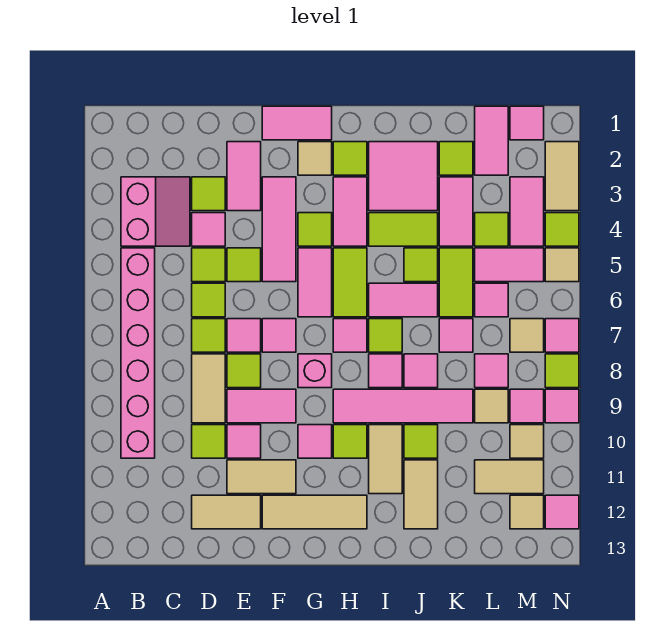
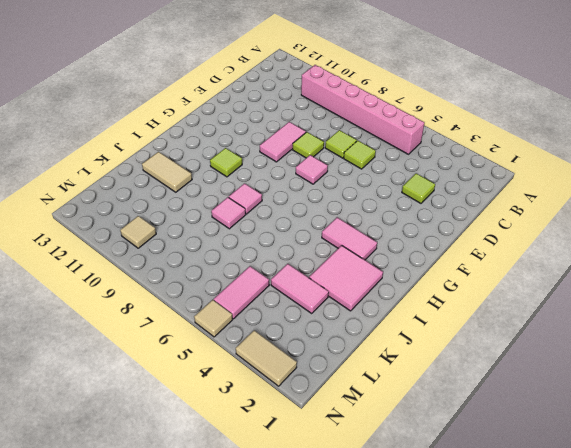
none -> pink 2x2 slope [121,177,190,246]
none -> pink 1x1 tile [192,213,225,246]
none -> lime 1x1 tile [192,248,225,282]
none -> tan 1x2 tile [192,354,225,423]

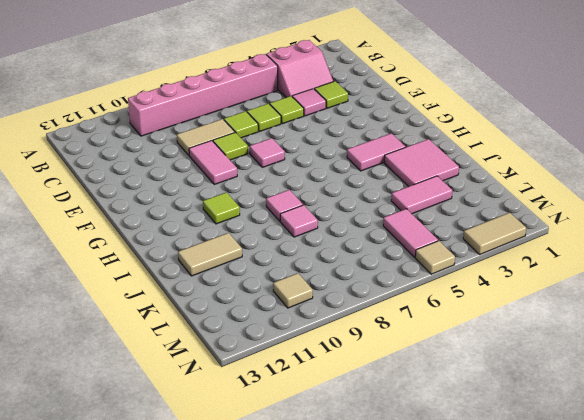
none -> lime 1x1 tile [192,425,225,458]
none -> tan 1x2 tile [192,495,261,529]
none -> pink 1x2 tile [227,142,261,211]
none -> lime 1x1 tile [227,248,261,282]

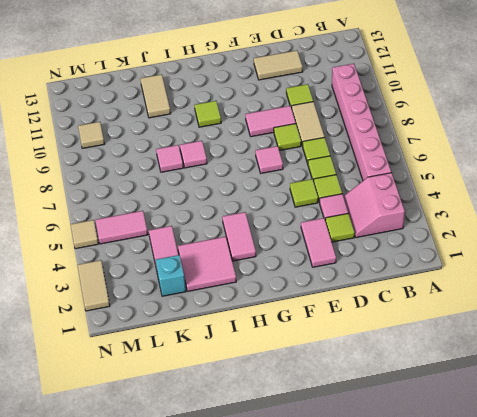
cyan 1x1 brick [156,255,186,296] -> lime 1x1 tile [439,142,473,175]
none -> pink 1x1 tile [227,319,261,352]
none -> pink 1x1 tile [227,425,261,458]
none -> tan 1x2 tile [227,460,296,494]
none -> pink 1x2 tile [262,106,332,140]

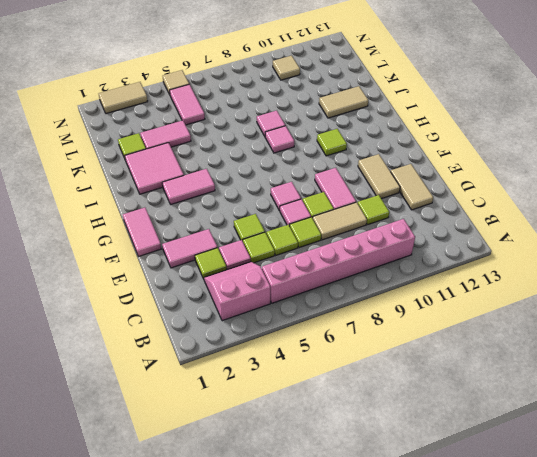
none -> pink 1x1 tile [227,425,261,458]
none -> pink 1x3 tile [262,177,296,282]
none -> tan 1x3 tile [262,495,367,529]
none -> tan 1x1 tile [298,142,332,175]

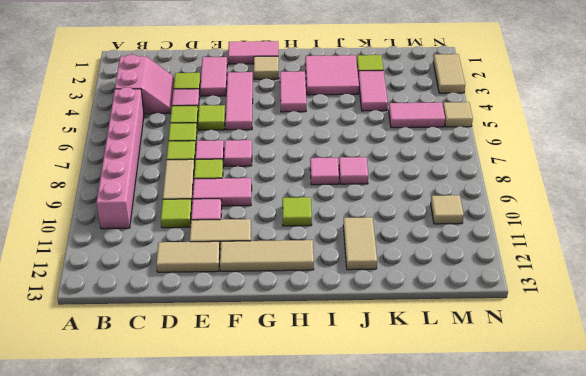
none -> lime 1x1 tile [298,213,332,246]
none -> pink 1x2 tile [298,248,332,317]
none -> pink 1x1 brick [298,354,332,388]
none -> pink 1x1 tile [298,425,332,458]

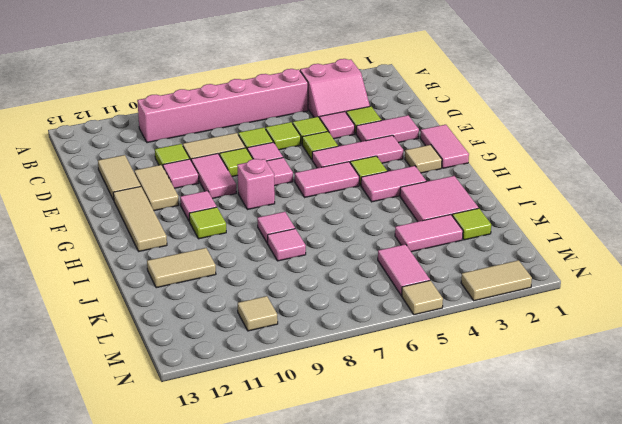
none -> lime 1x1 tile [333,142,367,175]
none -> lime 1x2 tile [333,248,367,317]
none -> pink 1x1 tile [333,319,367,352]
none -> pink 1x4 tile [333,389,473,423]

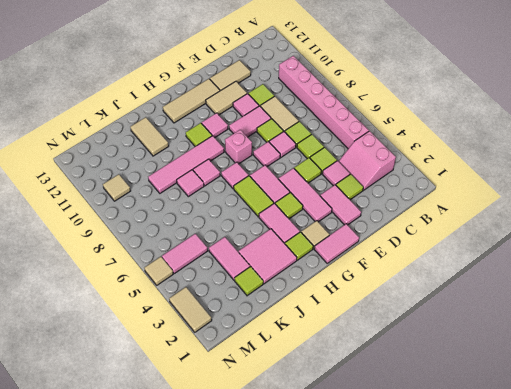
none -> lime 1x2 tile [369,213,438,246]
none -> pink 1x2 tile [369,283,438,317]
none -> lime 1x1 tile [369,319,402,352]
none -> tan 1x2 tile [369,425,402,494]

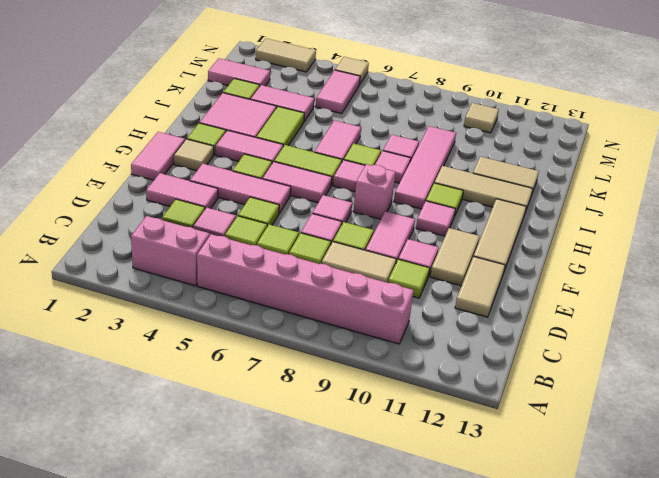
tan 1x3 tile [434,166,533,213] -> tan 1x2 tile [369,425,402,494]
none -> lime 1x1 tile [404,248,438,282]
none -> lime 1x1 tile [404,425,438,458]
none -> lime 1x2 tile [439,248,473,317]
none -> pink 1x1 tile [439,319,473,352]

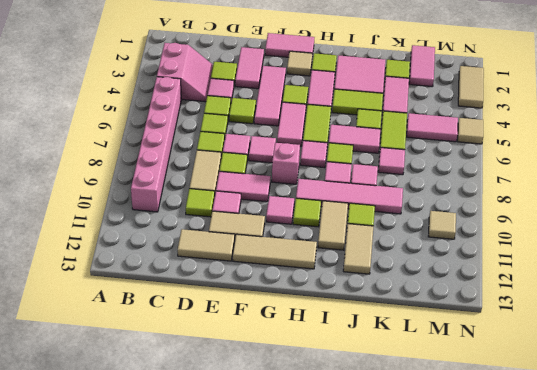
none -> lime 1x1 tile [475,213,508,246]
none -> pink 1x1 tile [475,283,508,317]
none -> pink 1x1 tile [475,354,508,388]
none -> tan 1x1 tile [475,389,508,423]

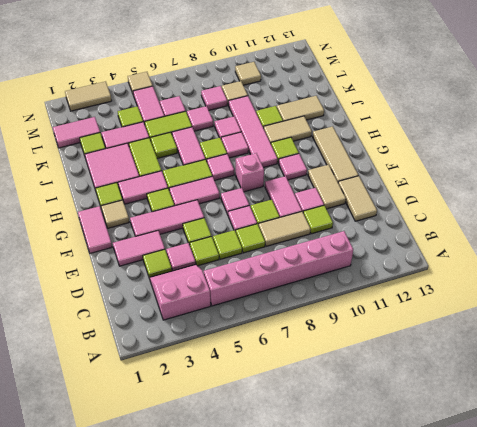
none -> tan 1x2 tile [475,460,544,494]
none -> pink 1x1 tile [510,106,544,140]
none -> pink 1x2 tile [510,177,544,246]
none -> tan 1x1 tile [510,319,544,352]

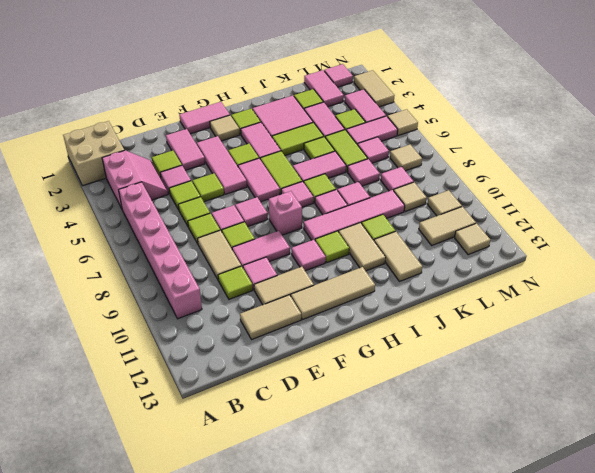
tan 2x2 brick [63,121,124,186] -> none
none -> pink 1x1 tile [510,389,544,423]
none -> lime 1x1 tile [545,213,579,246]
none -> pink 1x1 tile [545,319,579,352]
none -> lime 1x1 tile [545,354,579,388]

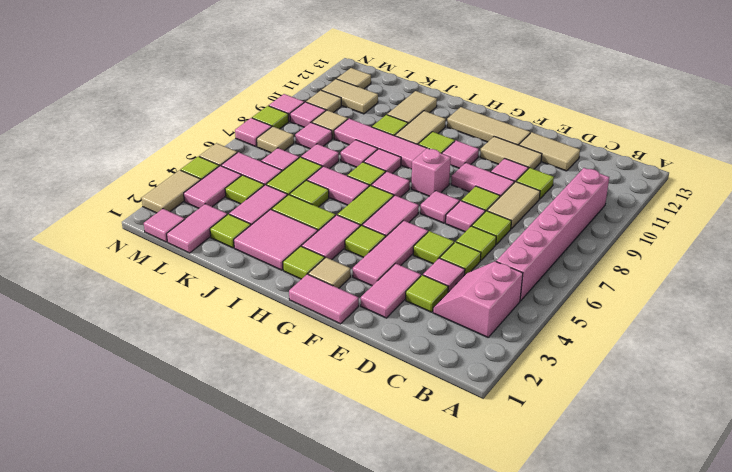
none -> pink 1x1 tile [545,495,579,529]

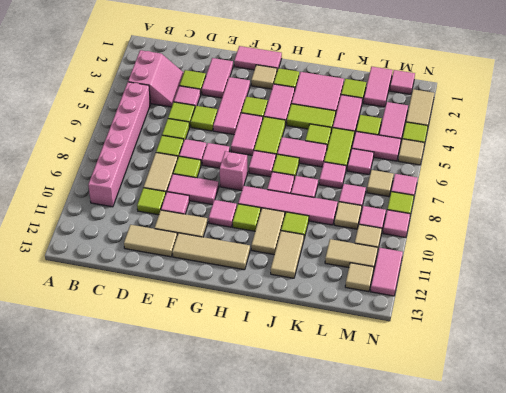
pink 1x2 tile [370,248,403,296] -> pink 1x1 tile [545,495,579,529]

